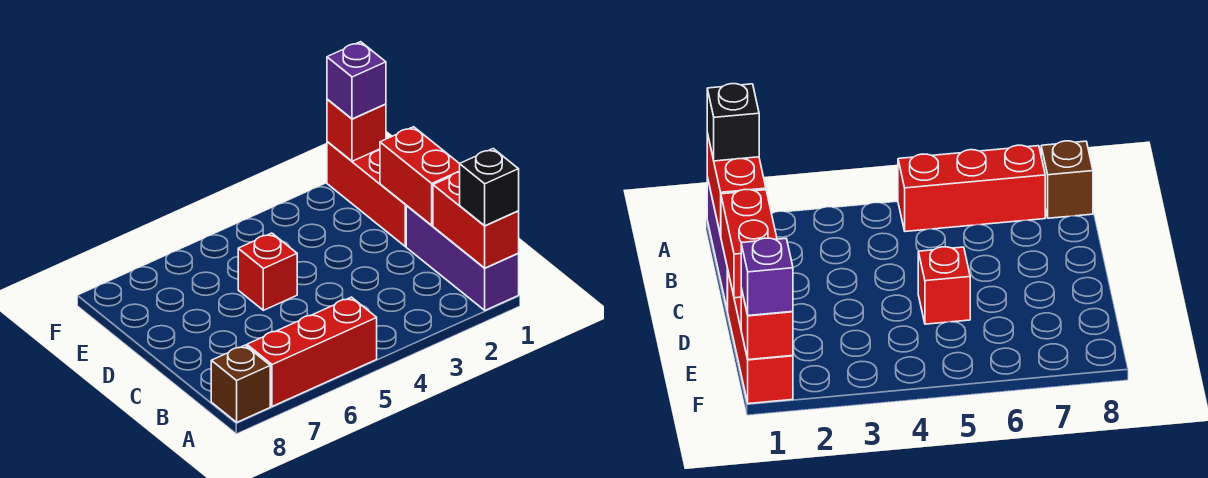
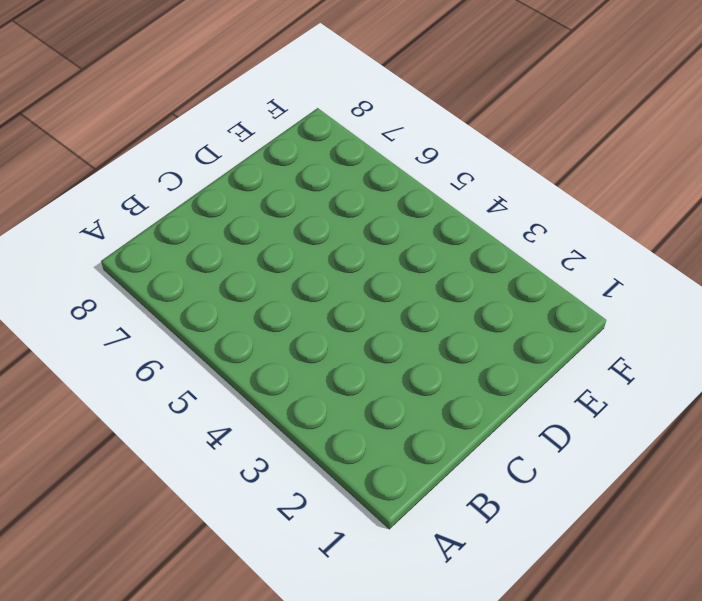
none -> purple 1x3 brick [406,206,519,310]
none -> red 1x3 brick [247,297,377,406]

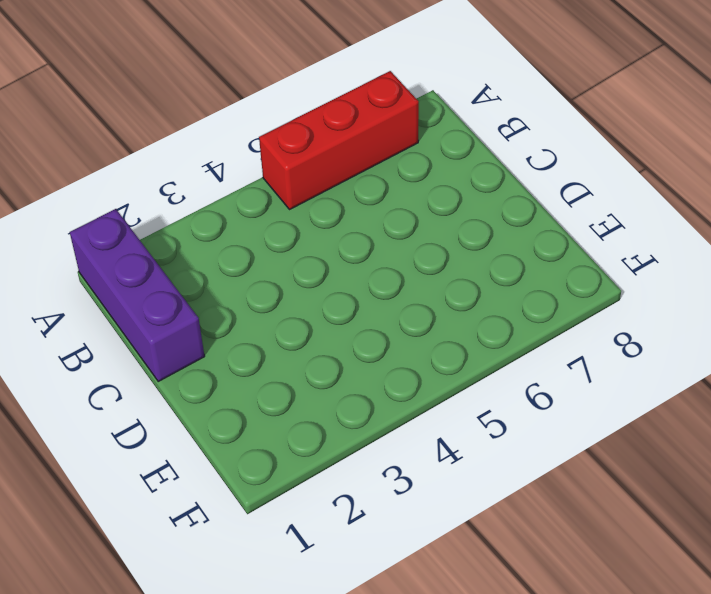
none -> brown 1x1 brick [211,345,270,422]
none -> red 1x3 brick [327,142,407,246]

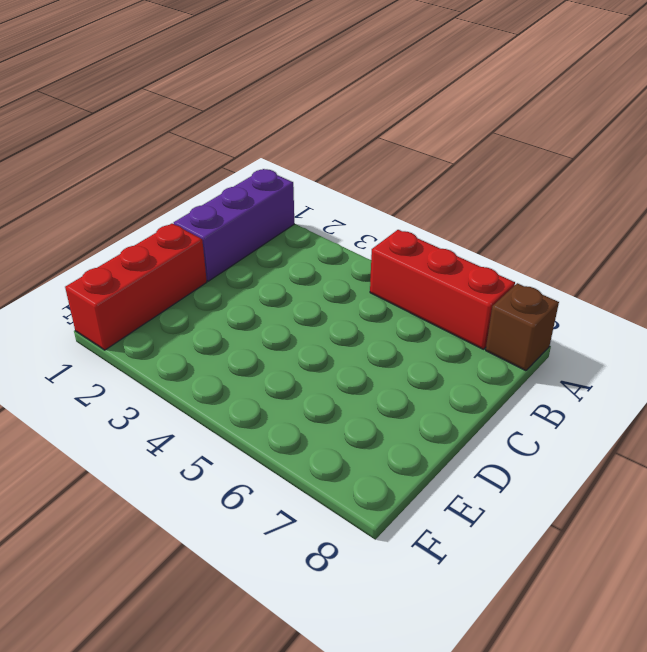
none -> red 1x1 brick [238,233,297,310]
none -> red 1x2 brick [433,172,519,268]

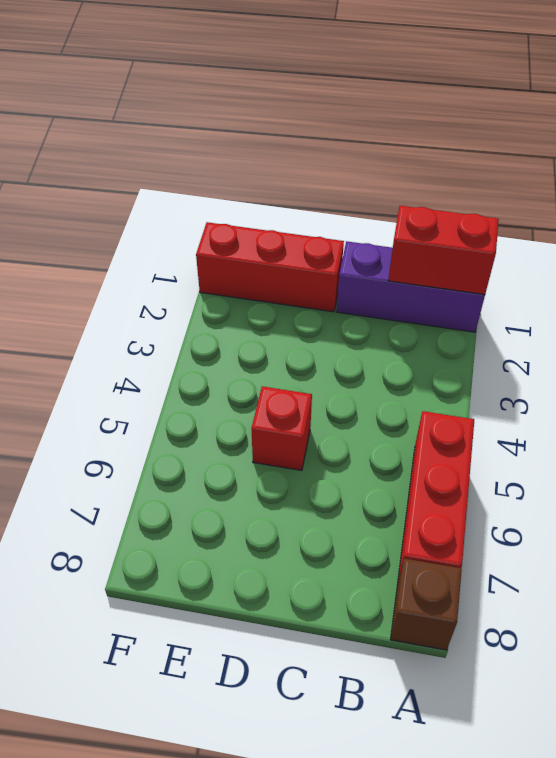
none -> red 1x2 brick [380,127,460,225]
none -> red 1x1 brick [327,99,386,161]

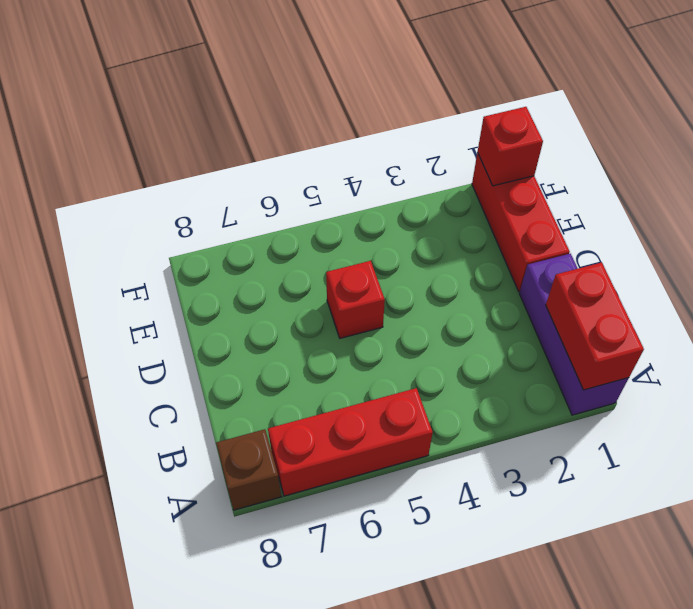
none -> red 1x2 brick [380,127,460,225]
none -> black 1x1 brick [460,149,519,226]

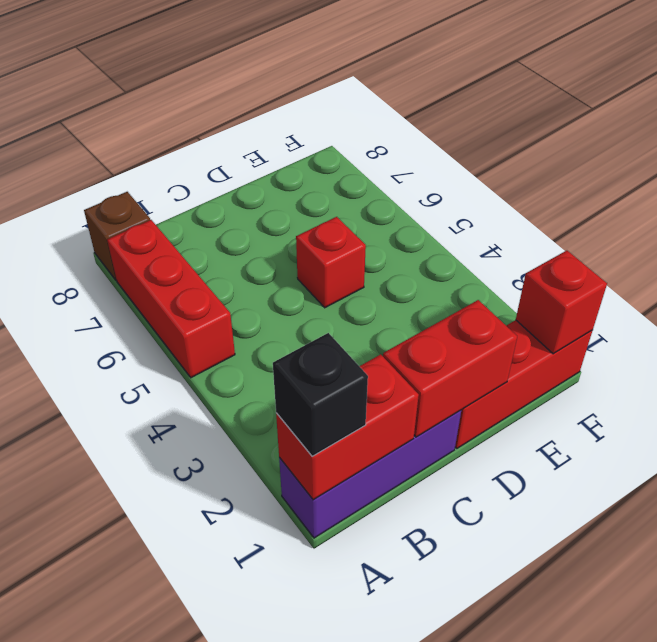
none -> purple 1x1 brick [327,42,386,119]

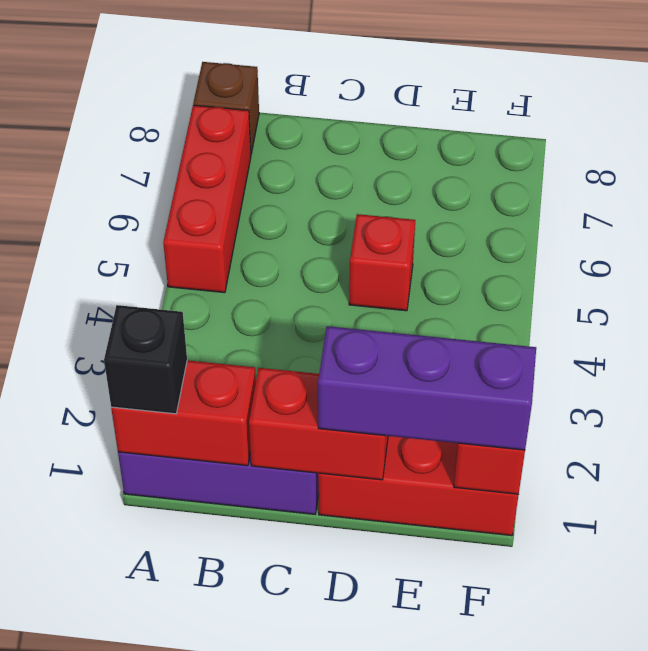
purple 1x3 brick [318,326,536,450] -> purple 1x1 brick [327,42,386,119]

